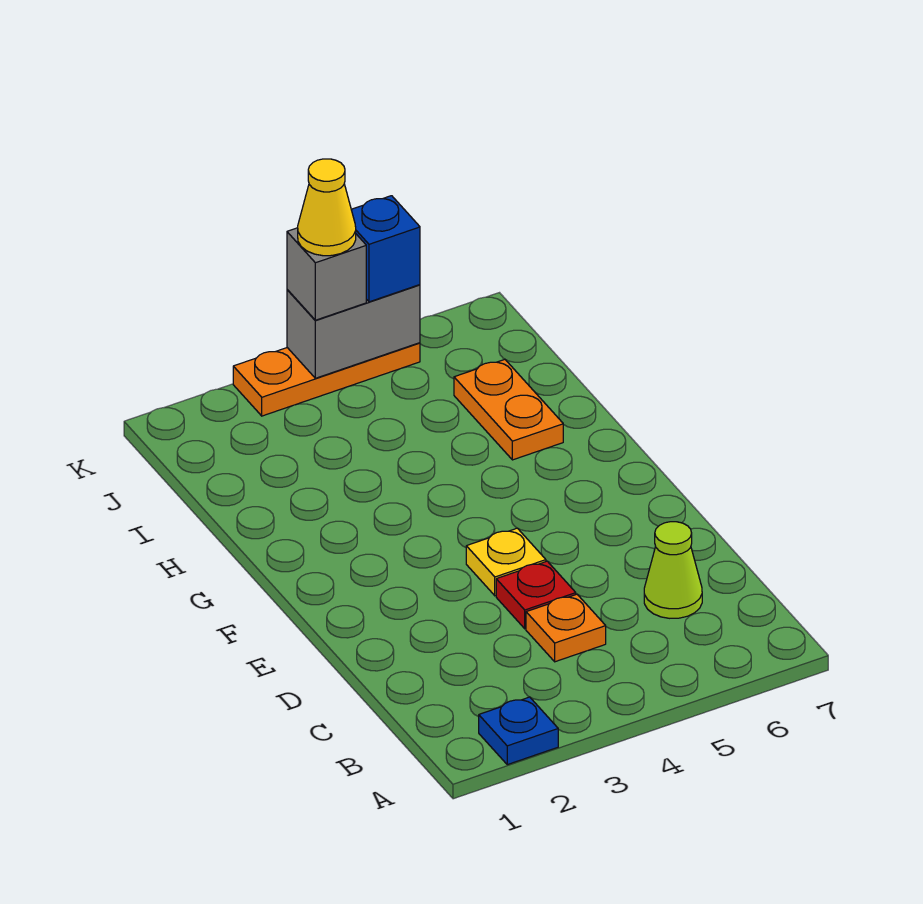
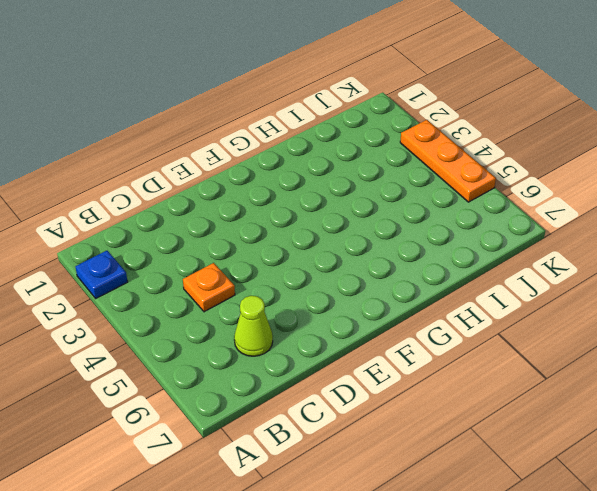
none -> red 1x1 plate [496,561,576,629]
none -> yellow 1x1 plate [466,528,546,596]

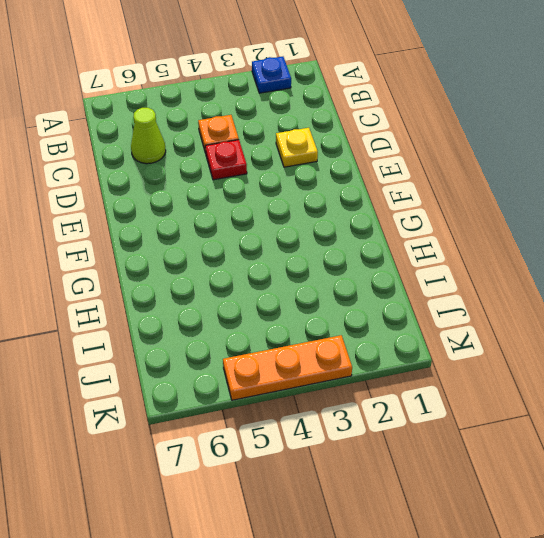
yellow 1x1 plate [276,128,318,167] -> yellow 1x1 plate moved to [466,528,546,596]
none -> orange 1x2 plate [454,360,563,460]
none -> grey 1x2 brick [287,285,420,378]

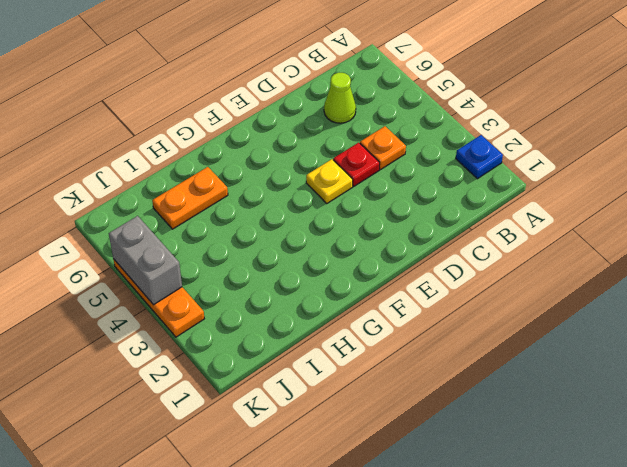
none -> grey 1x1 brick [287,228,366,320]
none -> blue 1x1 brick [351,196,420,302]

